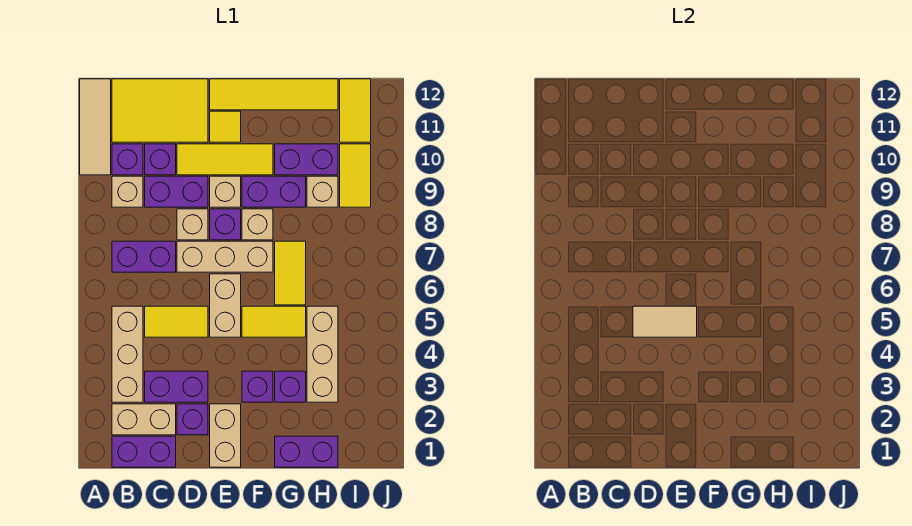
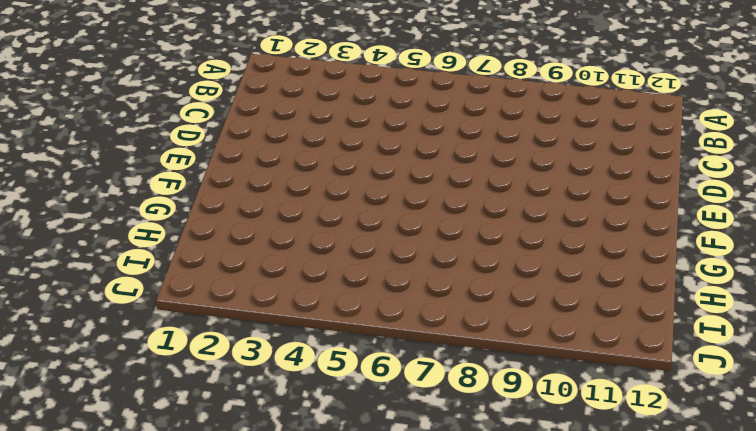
none -> tan 1x3 tile [80,79,111,175]
none -> purple 1x2 brick [112,436,176,467]
none -> tan 1x2 brick [112,404,176,435]
none -> tan 1x3 brick [112,306,143,402]

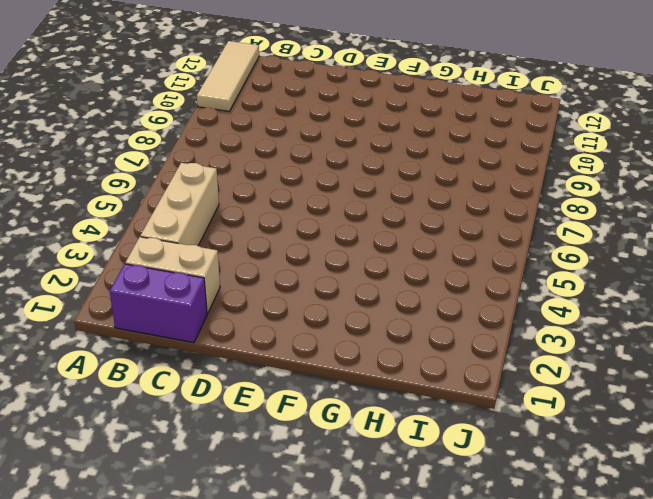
none -> purple 1x2 brick [112,241,176,272]
none -> tan 1x1 brick [112,176,143,207]
none -> purple 1x1 brick [112,144,143,175]
none -> yellow 2x3 tile [112,79,208,142]

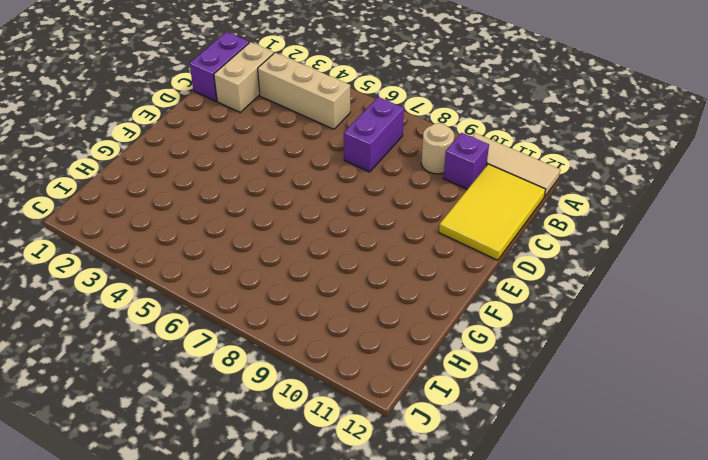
tan 1x1 round brick [421,123,454,174] -> tan 1x1 brick [112,176,143,207]
none -> purple 1x2 brick [145,371,208,402]
none -> yellow 1x2 tile [145,306,208,337]
none -> purple 1x2 brick [145,176,208,207]
none -> purple 1x1 brick [145,144,176,175]

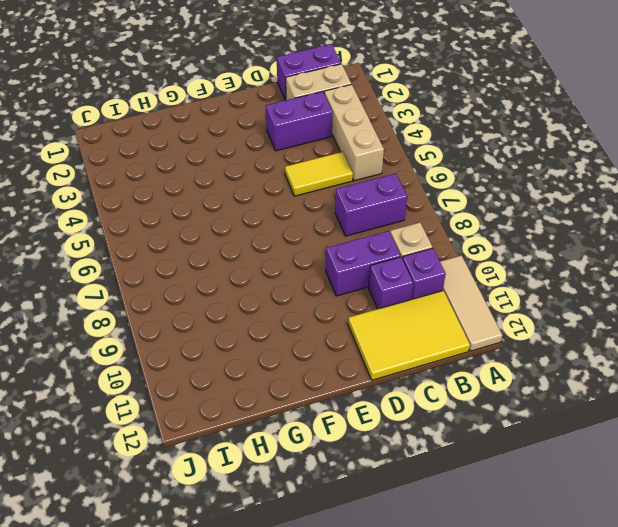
none -> purple 1x1 brick [177,404,208,435]
none -> tan 1x3 brick [177,241,273,272]
none -> tan 1x1 brick [177,209,208,240]
none -> yellow 1x3 tile [177,144,273,175]

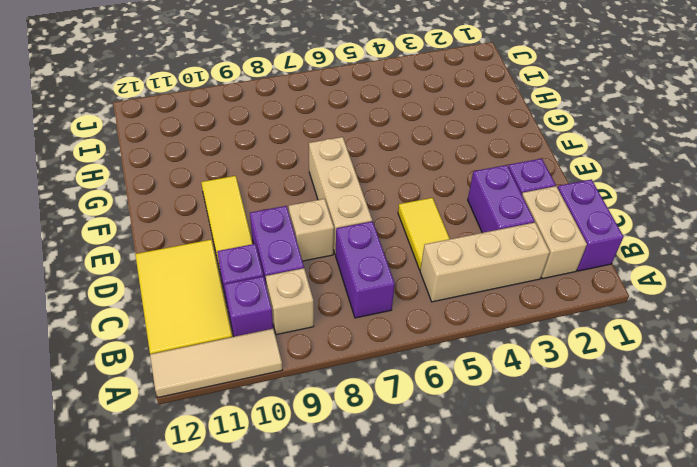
none -> tan 1x2 brick [210,404,241,467]
none -> tan 1x2 brick [210,274,241,337]
none -> purple 1x1 brick [210,209,241,240]
none -> tan 1x1 brick [210,176,241,207]

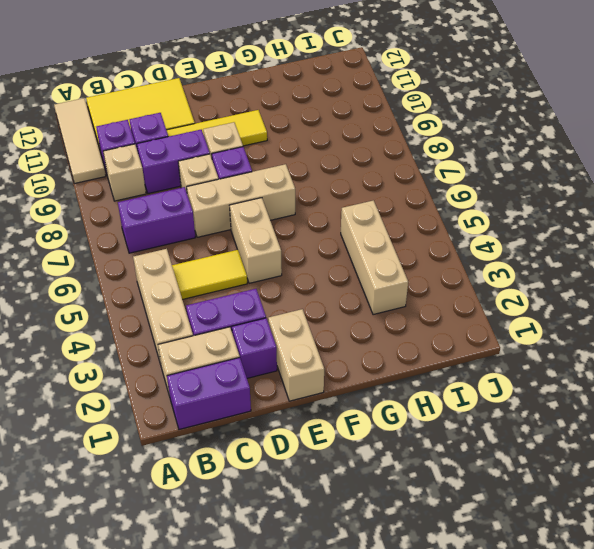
none -> yellow 1x1 tile [210,111,241,142]
none -> yellow 1x4 tile [210,79,338,110]
none -> purple 1x1 brick [242,371,273,402]
none -> yellow 1x2 tile [242,306,306,337]

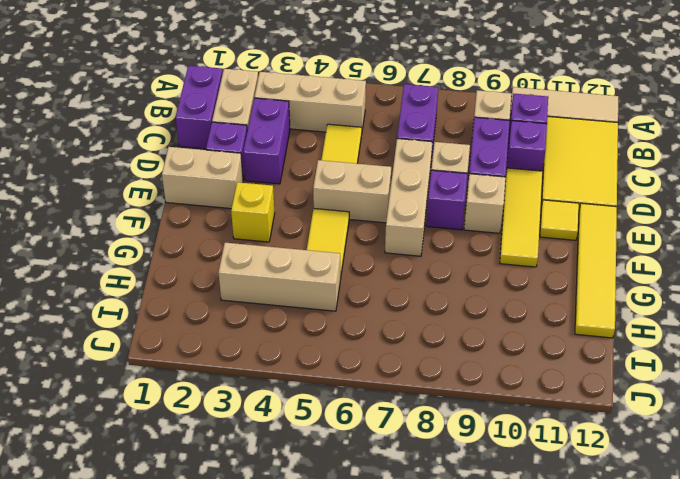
yellow 1x1 brick [231,182,275,242] -> purple 1x1 brick [242,371,273,402]
none -> tan 1x1 brick [242,209,273,240]
none -> purple 1x2 brick [242,176,306,207]
none -> purple 1x2 brick [275,436,338,467]
none -> purple 1x1 brick [275,371,306,402]

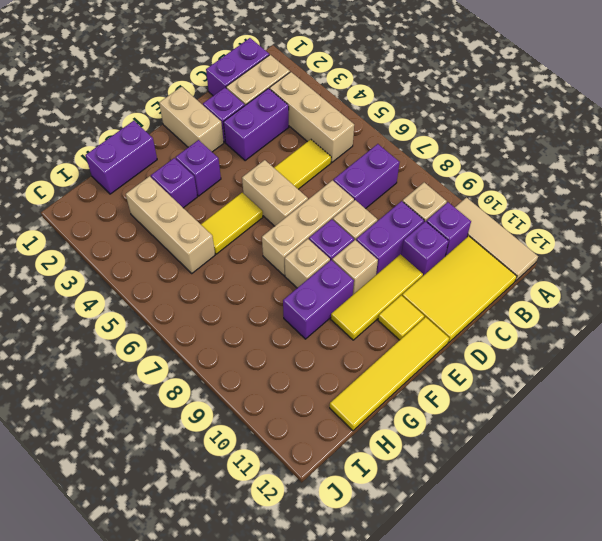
none -> yellow 1x2 tile [275,241,306,305]
none -> purple 1x2 brick [275,144,338,175]
none -> tan 1x1 brick [307,176,338,207]
none -> yellow 1x2 tile [340,144,371,207]

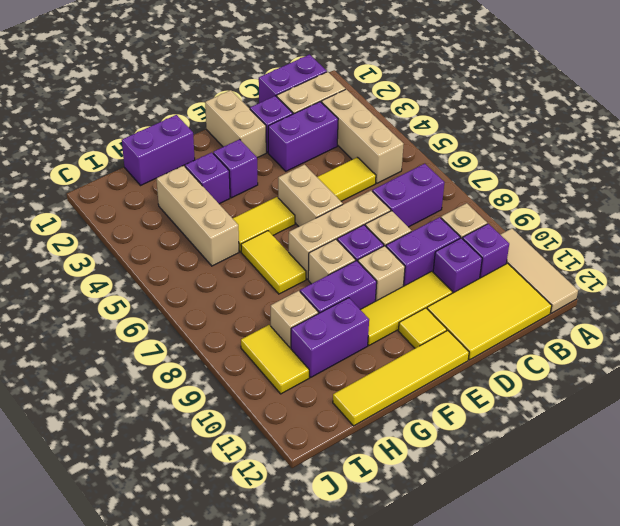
none -> yellow 1x2 tile [340,79,371,142]
none -> tan 1x2 tile [633,306,697,337]

